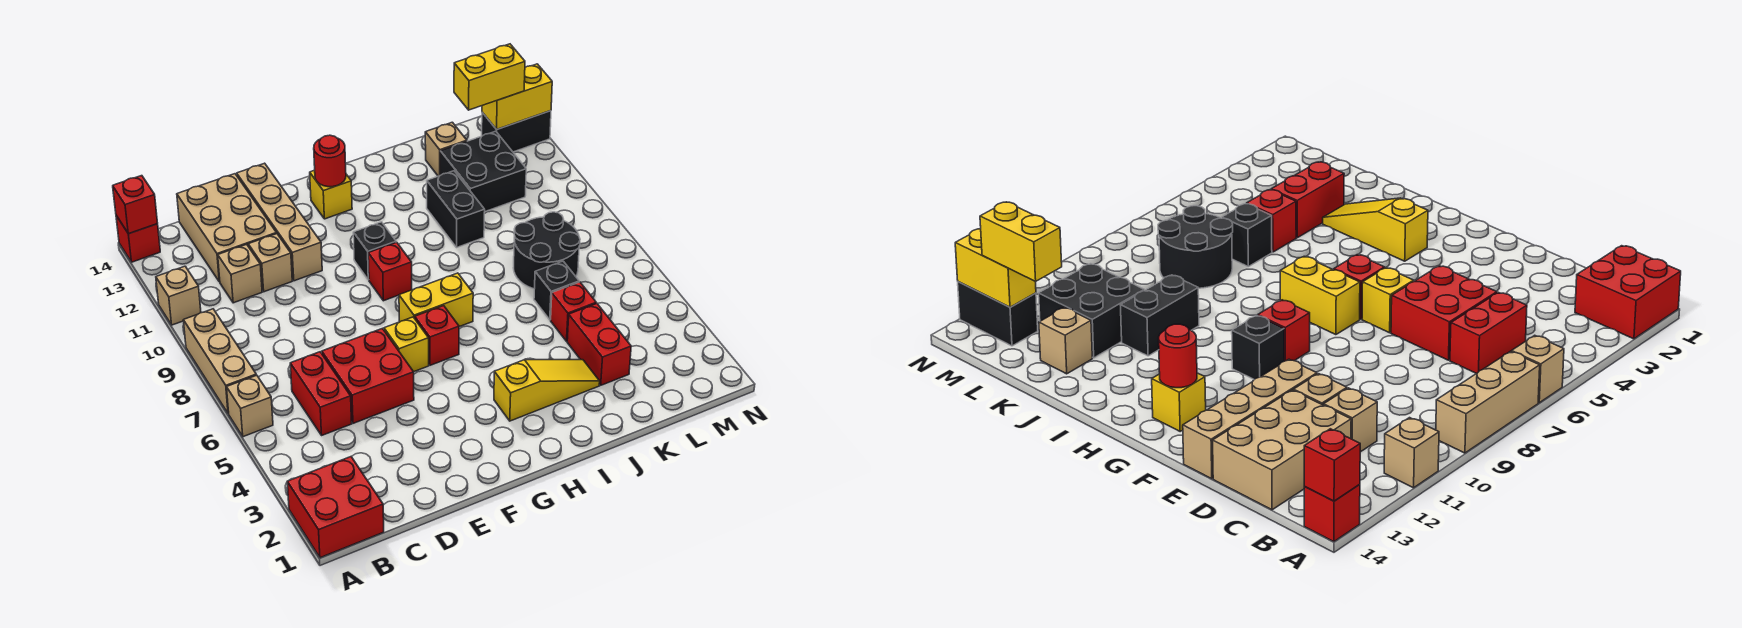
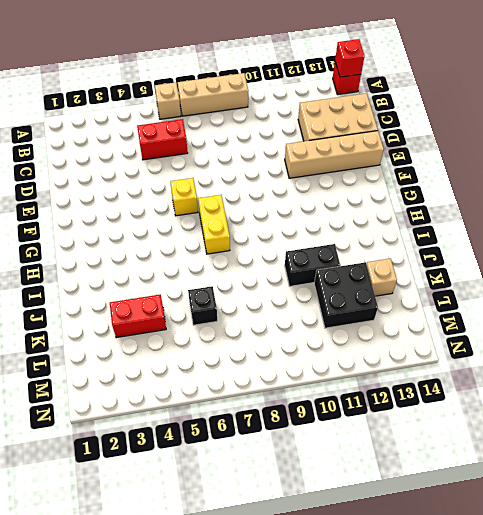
none -> red 2x2 brick [287,457,384,558]
none -> tan 1x1 brick [156,266,201,325]
none -> tan 1x1 brick [218,244,262,303]
none -> red 2x2 brick [322,328,414,423]

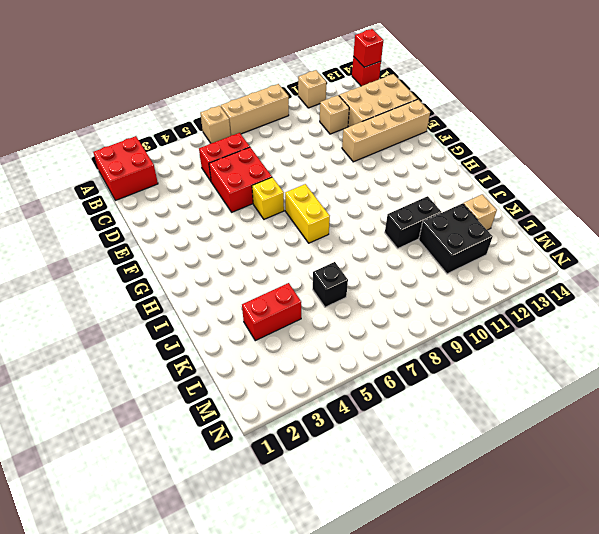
none -> tan 1x1 brick [248,234,292,292]
none -> red 1x1 brick [415,306,459,365]
none -> red 1x1 brick [368,242,412,301]
none -> black 1x1 brick [353,222,396,280]

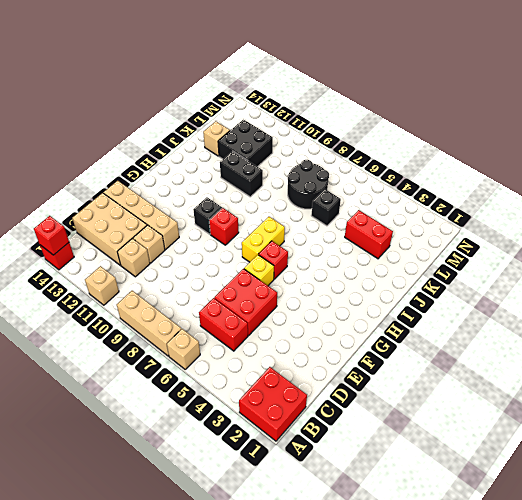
none -> yellow 1x1 brick [310,170,352,219]
none -> yellow 1x3 slope [494,360,600,421]
none -> red 1x1 brick [551,282,596,341]
none -> black 1x2 brick [482,111,551,152]

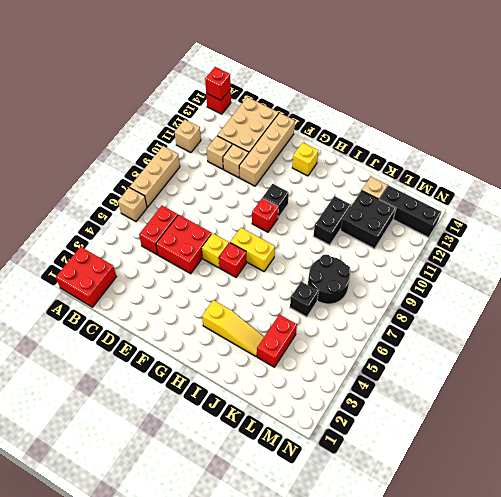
black 1x3 brick [379,185,441,238] -> black 1x2 brick [482,111,551,152]
none -> red 1x1 brick [551,282,596,341]
none -> red 1x1 round brick [314,135,346,187]
none -> yellow 1x2 brick [482,64,552,129]
none -> yellow 1x2 brick [454,44,525,110]

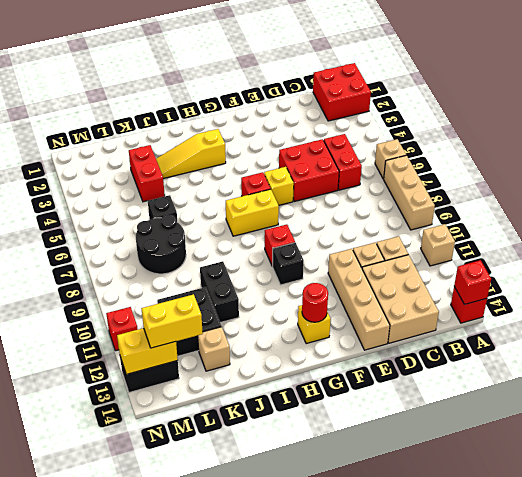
red 1x1 brick [106,307,138,351] -> red 1x1 brick moved to [551,282,596,341]

